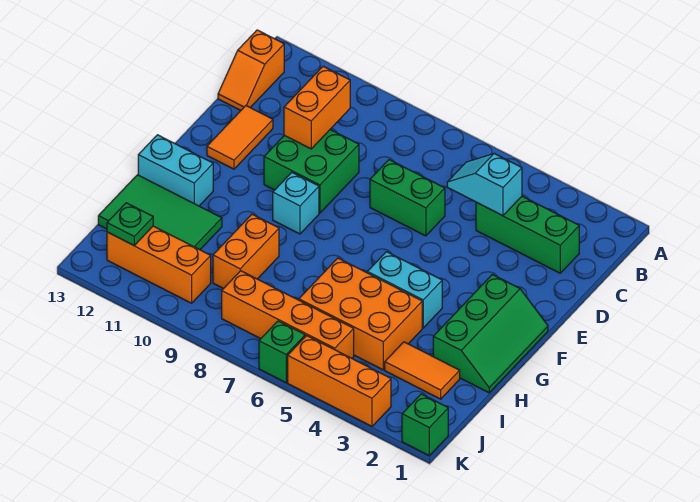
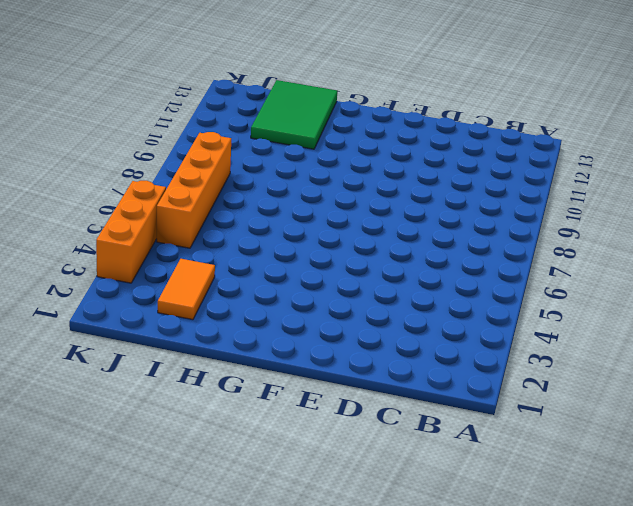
none -> orange 1x2 slope [218,30,284,110]
none -> green 1x3 brick [476,196,579,273]
none -> green 1x2 brick [370,160,445,236]

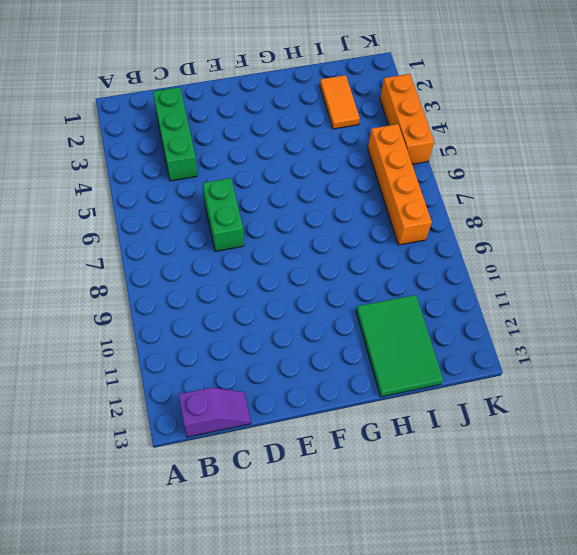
purple 1x2 slope [179,388,251,437] -> orange 1x2 slope [218,30,284,110]
none -> green 2x2 brick [264,130,359,213]
none -> orange 1x2 tile [207,106,273,169]
none -> green 2x3 slope [433,275,548,393]

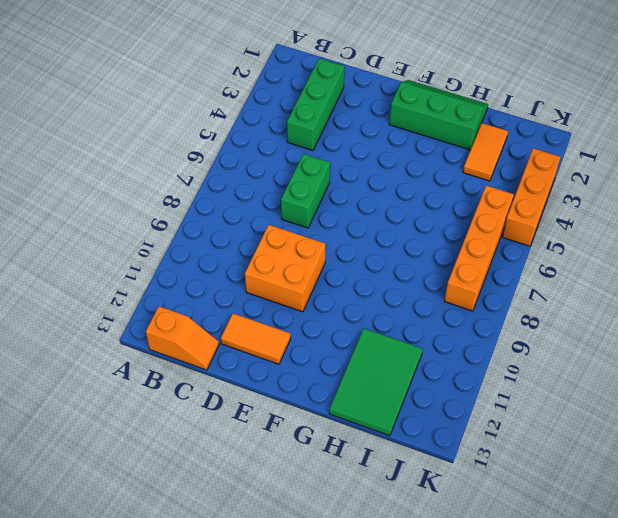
orange 2x2 brick [245,225,326,312] -> green 2x2 brick [264,130,359,213]
none -> cyan 1x1 brick [273,172,319,234]
none -> cyan 1x2 brick [367,252,442,328]
none -> cyan 1x2 brick [138,135,213,206]

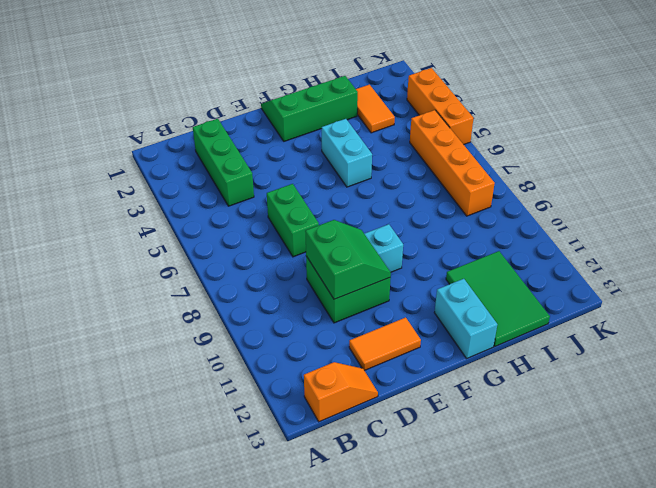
green 2x2 slope [305,220,391,299] -> orange 1x2 brick [284,66,350,149]
none -> orange 2x3 brick [299,258,422,370]
none -> orange 1x2 brick [213,214,279,289]
none -> orange 1x3 brick [107,226,211,303]

